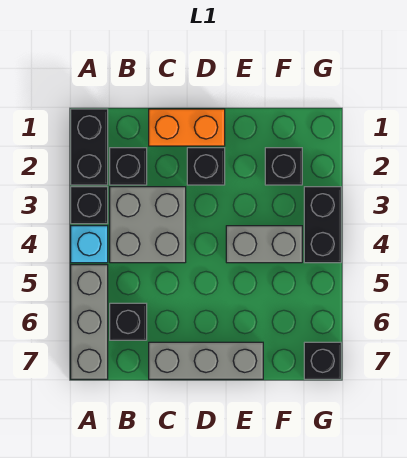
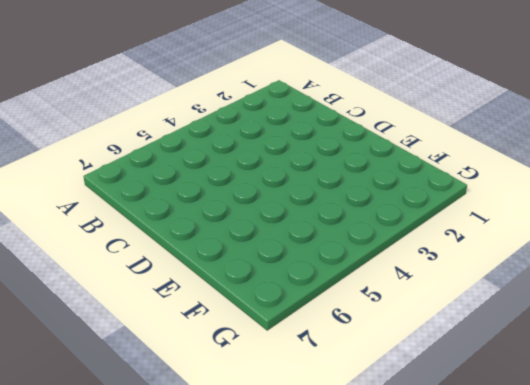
none -> black 1x2 brick [71,109,108,185]
none -> black 1x1 brick [71,187,108,224]
none -> cyan 1x1 brick [71,226,108,263]

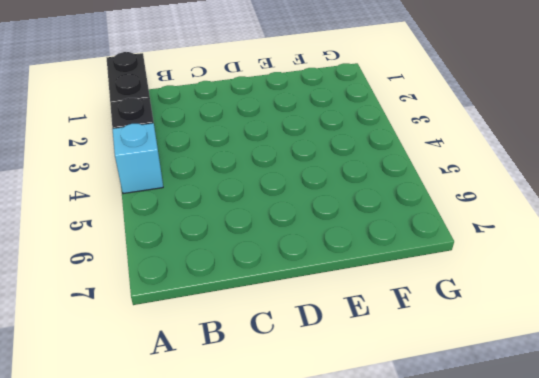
none -> grey 1x3 brick [71,265,108,379]
none -> black 1x1 brick [110,148,147,185]
none -> grey 2x2 brick [110,187,186,263]

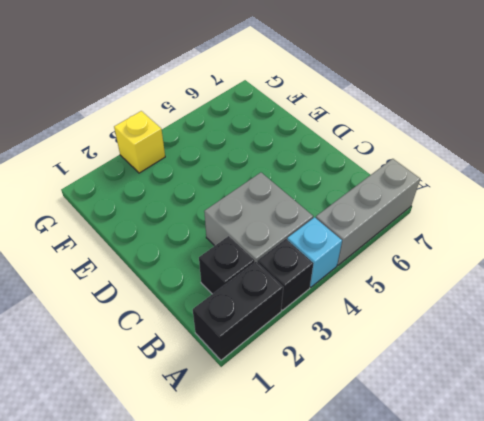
yellow 1x1 brick [114,111,165,173] -> black 1x2 brick [304,187,341,263]
none -> black 1x1 brick [110,303,147,340]
none -> orange 1x2 brick [149,109,225,146]
none -> grey 1x3 brick [149,342,263,379]

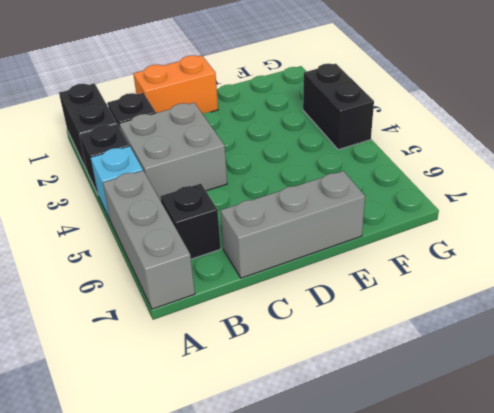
none -> black 1x1 brick [187,148,225,185]
none -> grey 1x2 brick [226,226,302,263]
none -> black 1x1 brick [265,148,302,185]

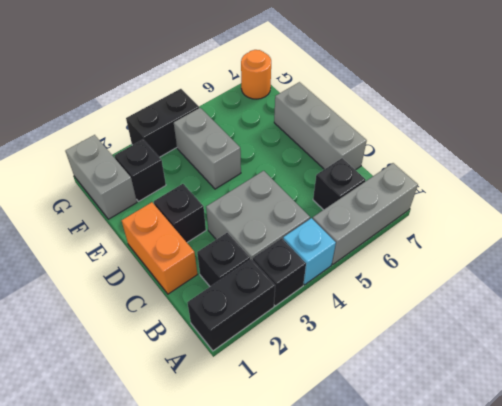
grey 1x2 brick [65,135,137,219] -> none
orange 1x1 round brick [241,50,271,99] -> black 1x1 brick [304,342,341,379]

